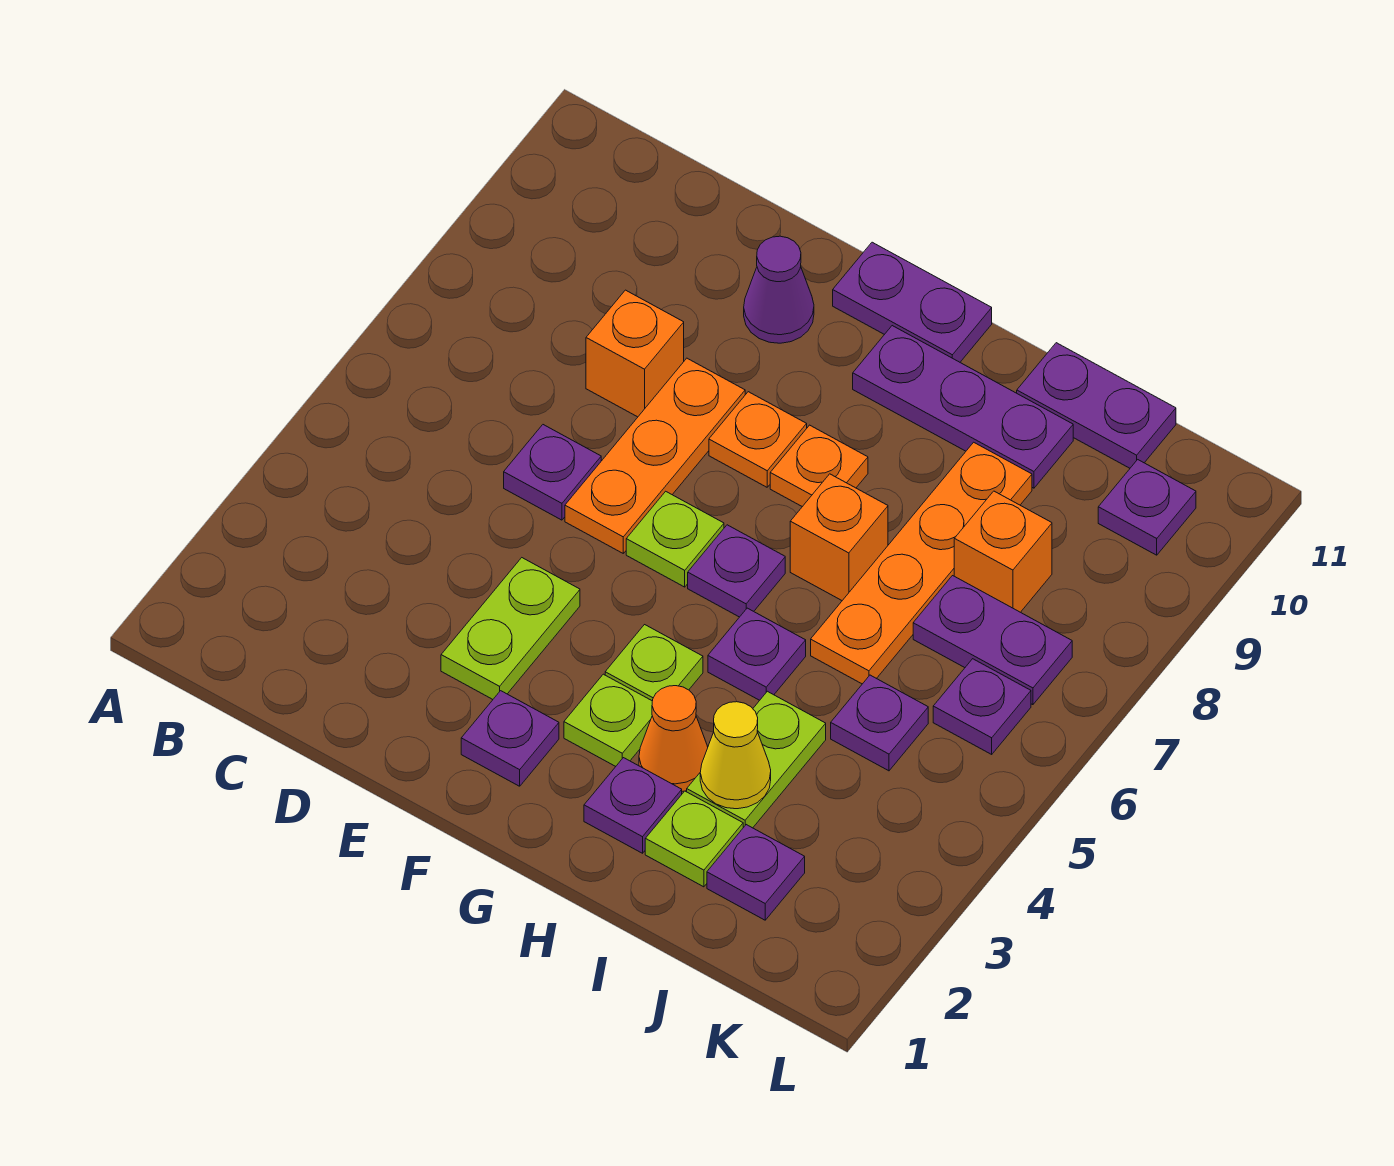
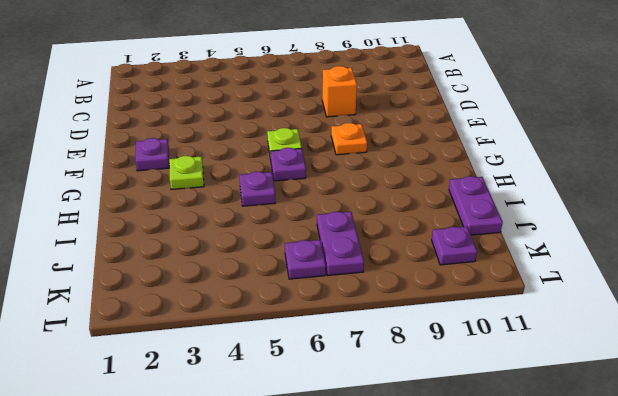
none -> purple 1x1 plate [504,425,601,520]
none -> lime 1x2 plate [441,558,580,699]
none -> orange 1x3 plate [565,358,745,553]

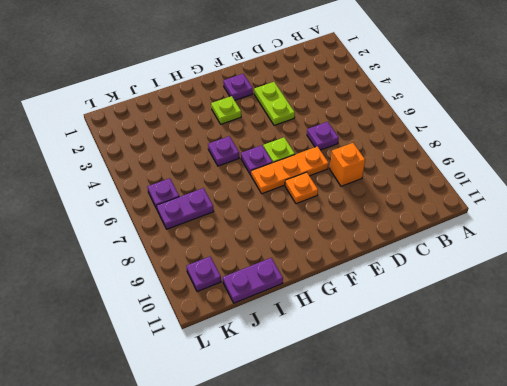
orange 1x3 plate [251,146,329,194] -> orange 1x3 plate turned to [565,358,745,553]
none -> purple 1x1 cone [744,236,814,343]
none -> purple 1x2 plate [833,242,992,362]
none -> lime 1x1 plate [605,625,703,701]

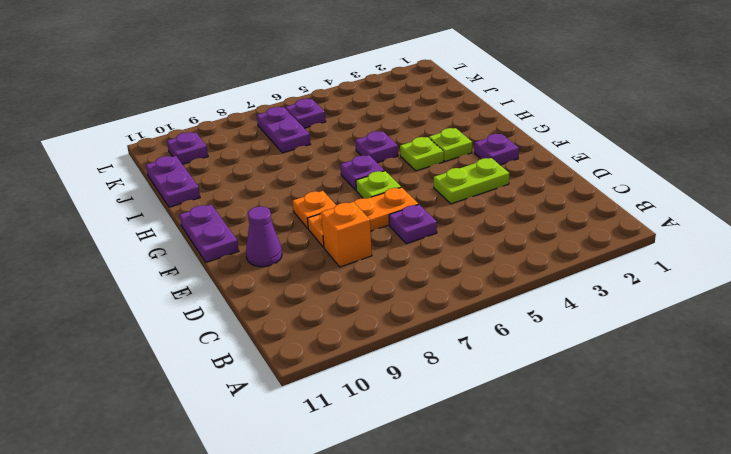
none -> orange 1x1 plate [770,425,868,507]
none -> purple 1x3 plate [853,326,1073,488]
none -> purple 1x1 plate [584,758,682,853]

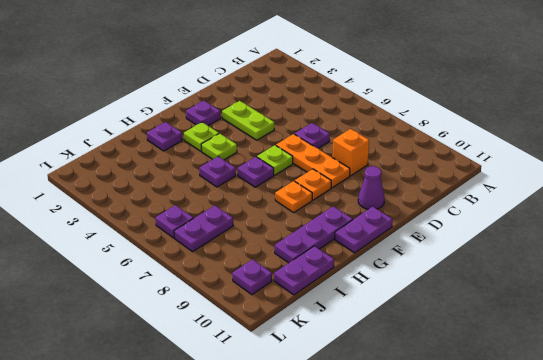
none -> orange 1x1 cone [639,686,708,791]
none -> orange 1x1 brick [790,474,888,600]
none -> lime 1x1 plate [645,791,743,887]

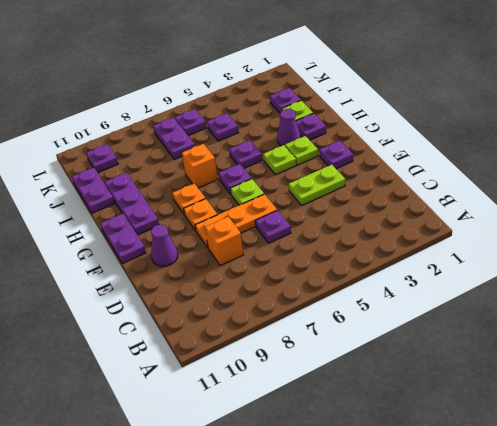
purple 1x1 cone [277,109,301,146] -> orange 1x1 cone [639,686,708,791]
none -> lime 1x2 plate [687,691,826,828]
none -> orange 1x4 plate [811,442,1032,684]
none -> orange 1x1 brick [954,491,1052,612]

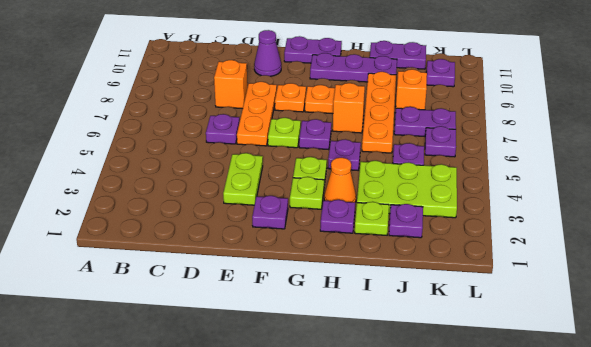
lime 2x3 plate [357,161,457,218] -> lime 1x2 plate [687,691,826,828]
none -> yellow 1x1 cone [700,702,771,809]

